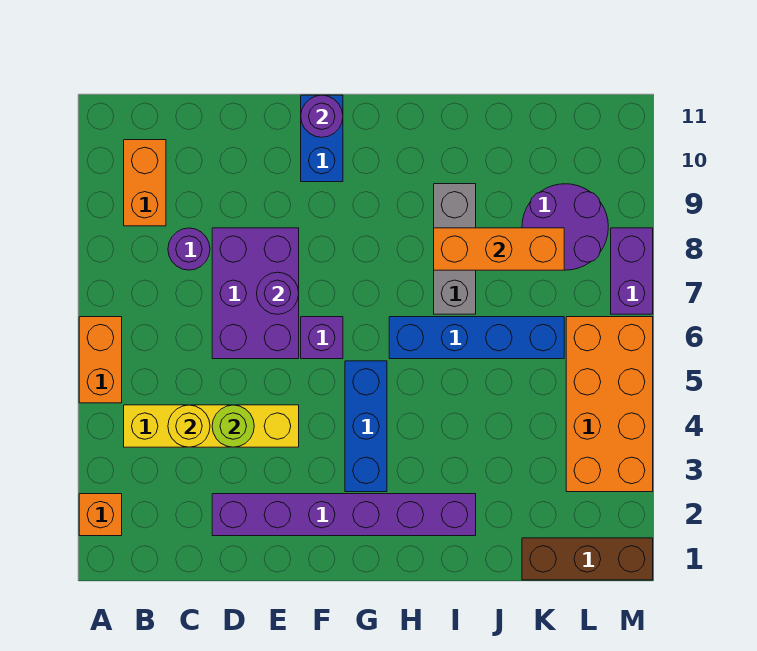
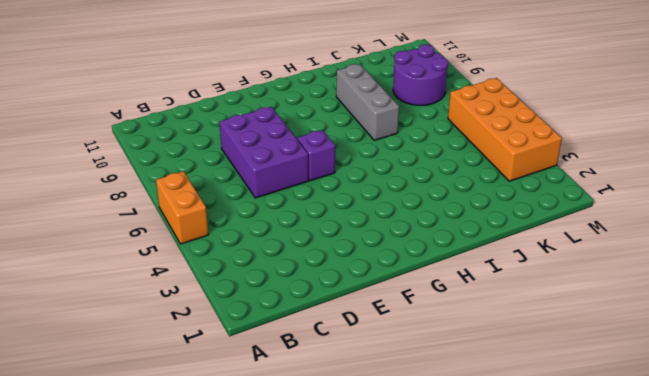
none -> orange 1x1 brick [79,494,122,536]
none -> yellow 1x4 brick [124,405,299,447]
none -> orange 1x2 brick [124,140,166,226]

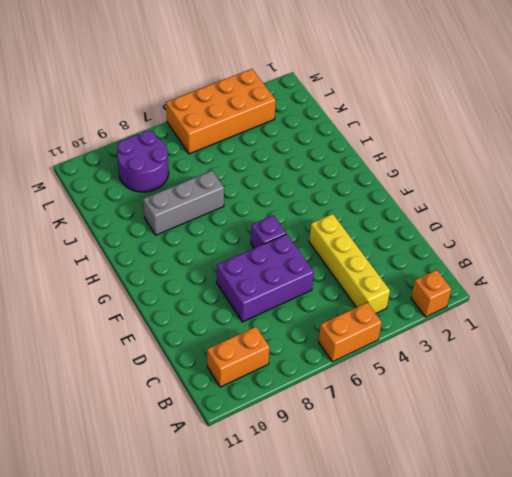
none -> purple 1x1 round brick [168,228,210,270]
none -> purple 1x6 brick [212,494,476,536]
none -> blue 1x2 brick [301,95,343,182]

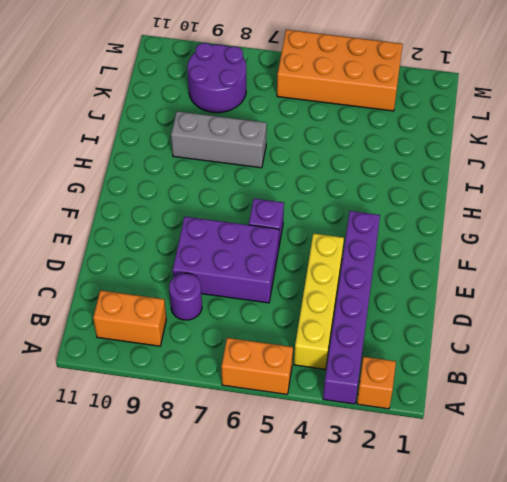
purple 1x6 brick [323,211,380,404] -> purple 1x6 brick moved to [212,494,476,536]
none -> blue 1x2 brick [301,95,343,182]
none -> blue 1x3 brick [345,361,387,492]
none -> blue 1x4 brick [389,317,564,359]

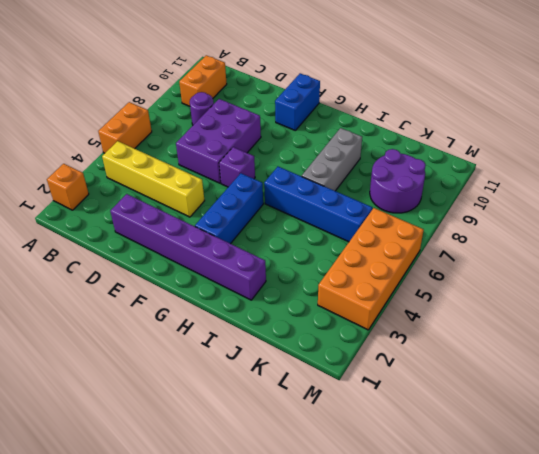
none -> brown 1x3 brick [522,538,653,580]
none -> purple 1x2 brick [611,228,653,314]
none -> yellow 1x1 round brick [168,405,210,447]

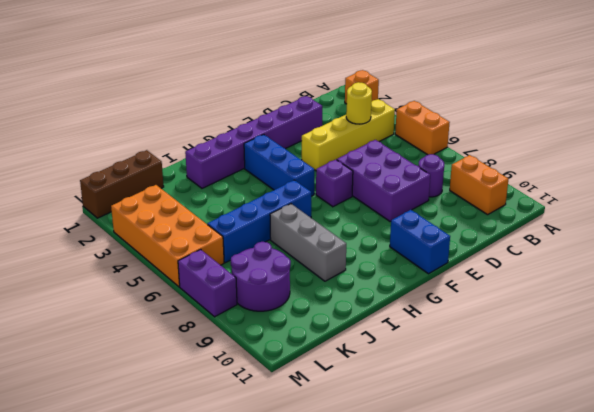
none -> lime 1x1 round brick [212,405,254,447]
none -> purple 1x1 round brick [257,272,299,314]
none -> purple 1x1 round brick [301,95,343,137]

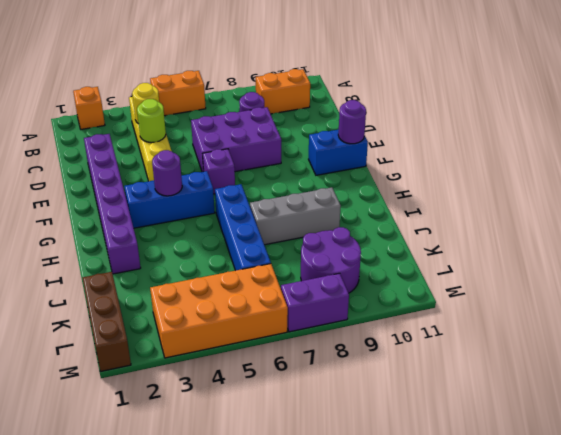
purple 1x1 round brick [152,150,182,196] -> purple 1x1 round brick moved to [257,272,299,314]
none -> orange 1x3 brick [434,228,564,270]

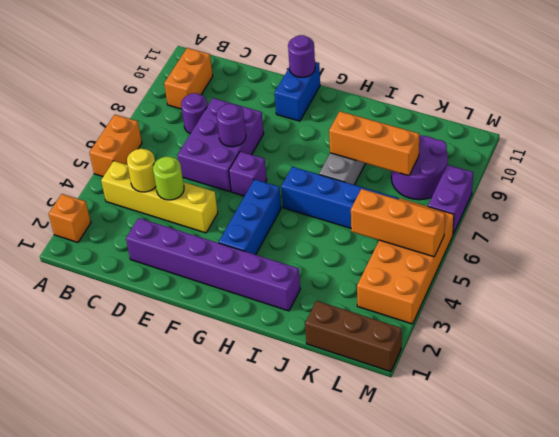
orange 1x3 brick [351,189,445,257] -> none

